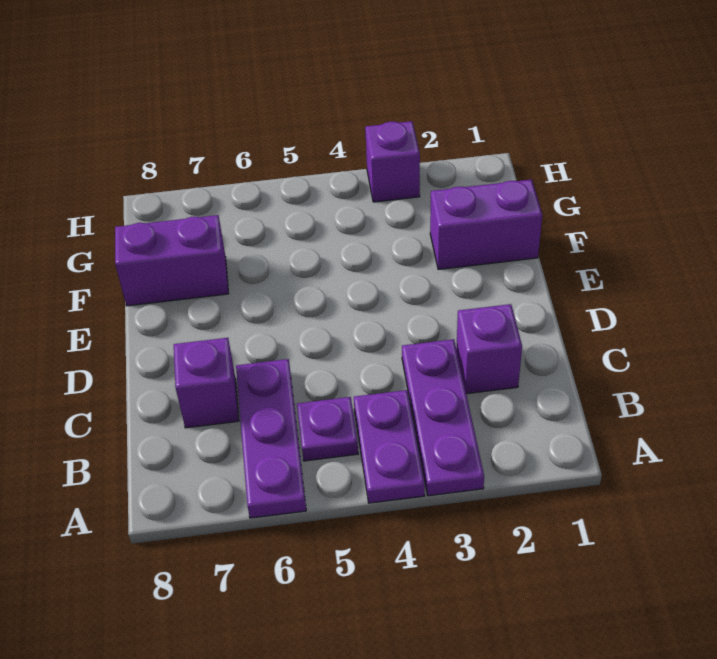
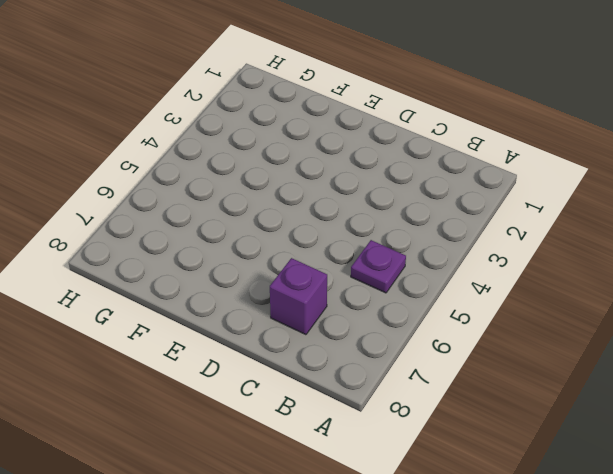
none -> purple 1x3 plate [402,339,484,496]
none -> purple 1x2 plate [354,390,425,503]

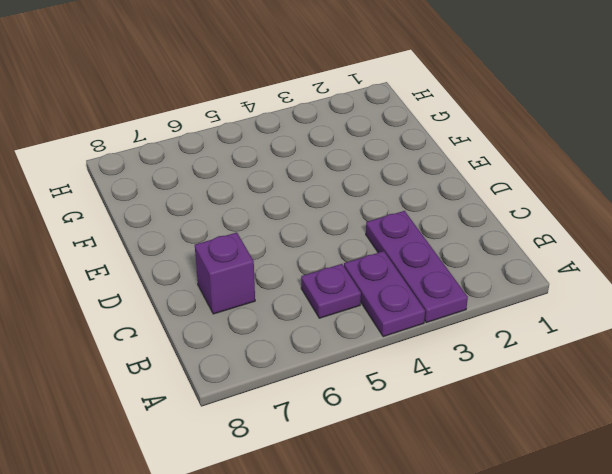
none -> purple 1x3 plate [236,359,306,518]
none -> purple 1x1 brick [456,304,522,394]

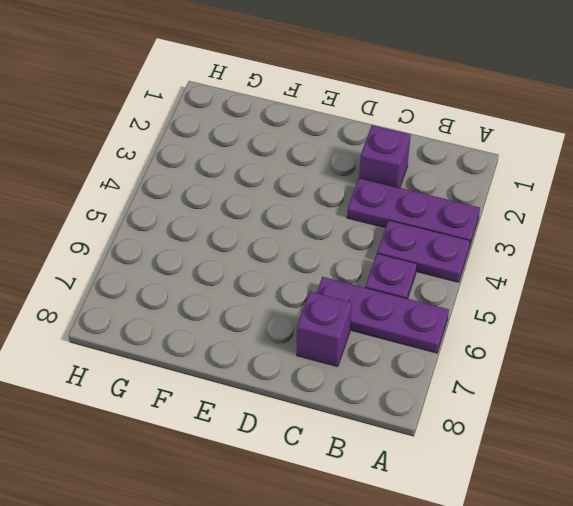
none -> purple 1x2 brick [430,180,542,269]
none -> purple 1x2 brick [115,215,229,306]

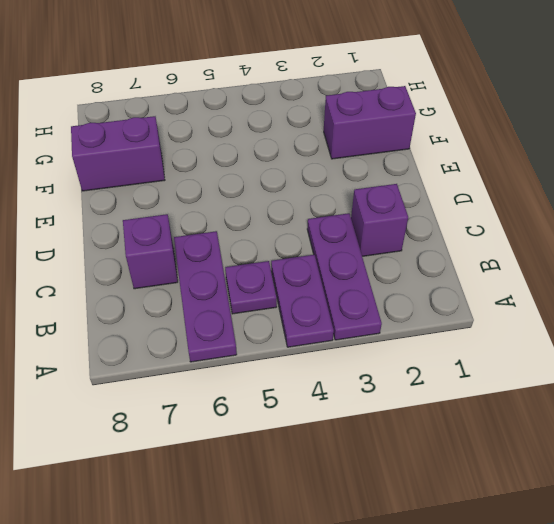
none -> purple 1x1 brick [365,121,420,202]

